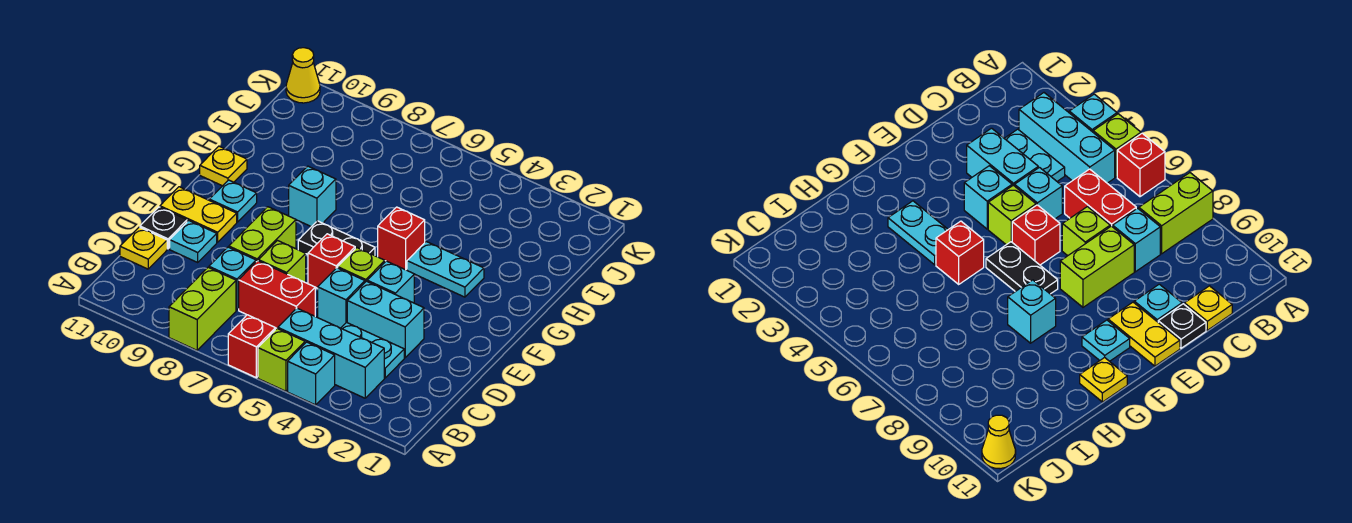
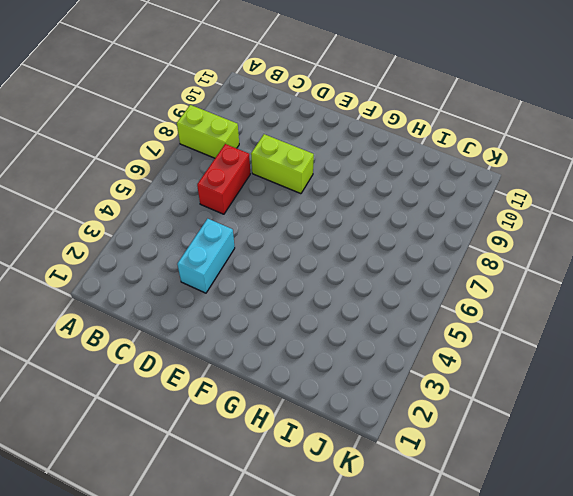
none -> cyan 1x1 brick [288,342,335,405]
none -> lime 1x1 brick [258,329,305,391]
none -> red 1x1 brick [228,315,275,378]

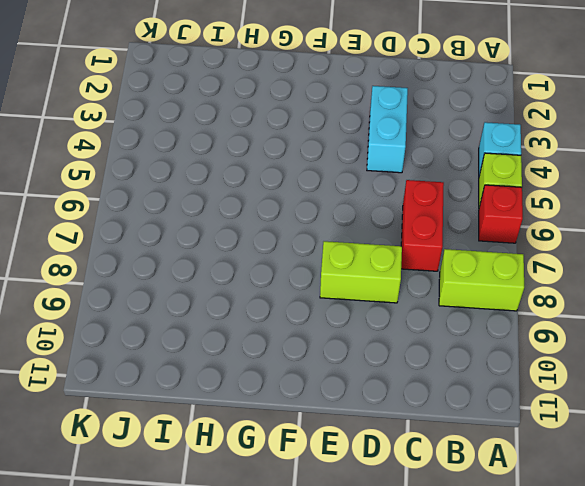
none -> cyan 1x3 brick [278,308,384,398]
none -> cyan 1x2 plate [341,323,404,378]
none -> cyan 1x1 brick [209,247,256,310]

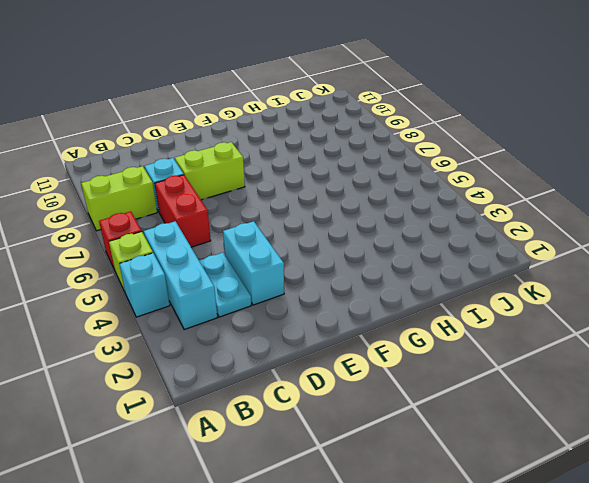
none -> yellow 1x1 plate [120,227,167,269]
none -> cyan 1x1 brick [318,268,365,328]
none -> lime 1x1 brick [258,241,306,283]

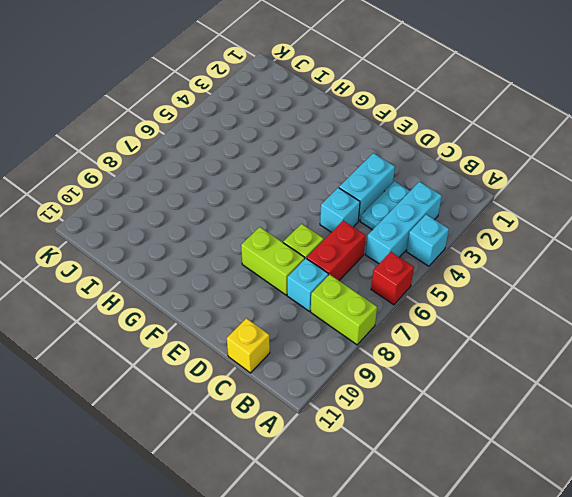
yellow 1x1 brick [227,318,270,373] -> yellow 1x1 plate [120,227,167,269]
none -> lime 1x1 brick [258,329,305,391]
none -> cyan 1x1 plate [170,221,217,262]
none -> black 1x1 plate [140,207,187,249]

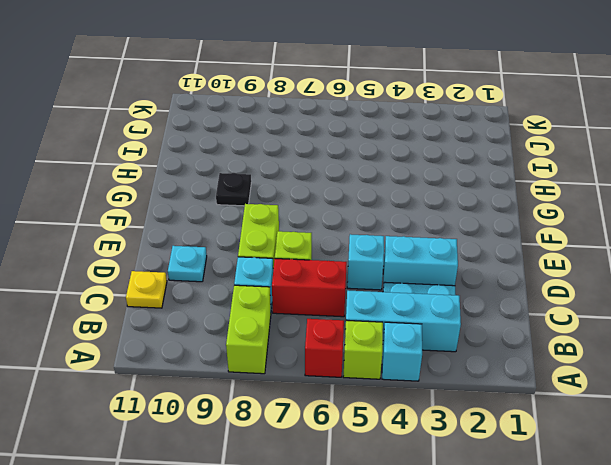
black 1x1 plate [216,173,251,206] -> black 1x1 plate moved to [140,207,187,249]
none -> cyan 1x1 brick [367,261,414,303]
none -> lime 1x1 brick [338,248,385,282]
none -> red 1x1 brick [308,234,355,288]

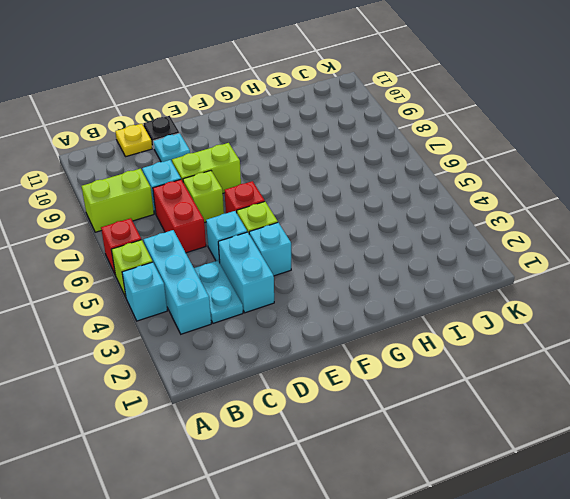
none -> yellow 1x2 plate [160,187,237,242]
none -> black 1x2 plate [298,221,375,256]
none -> cyan 1x1 plate [209,180,257,222]

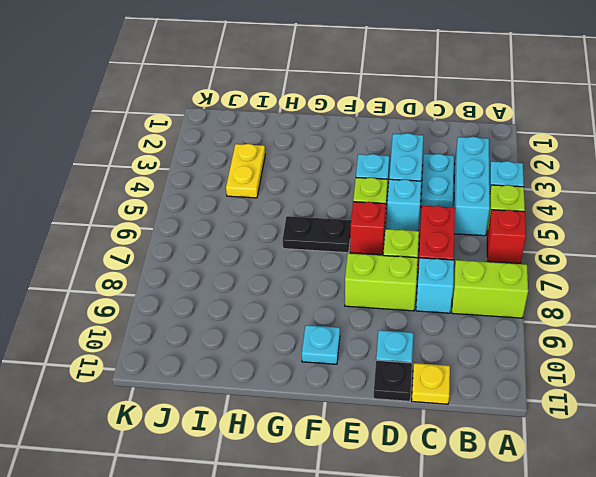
black 1x2 plate [282,216,351,253] -> black 1x2 plate turned to [298,221,375,256]
yellow 1x2 plate [226,144,265,198] -> yellow 1x2 plate moved to [160,187,237,242]
none -> cyan 1x2 plate [407,242,484,297]
none -> red 1x1 brick [378,207,425,270]
none -> cyan 1x1 brick [289,166,336,227]

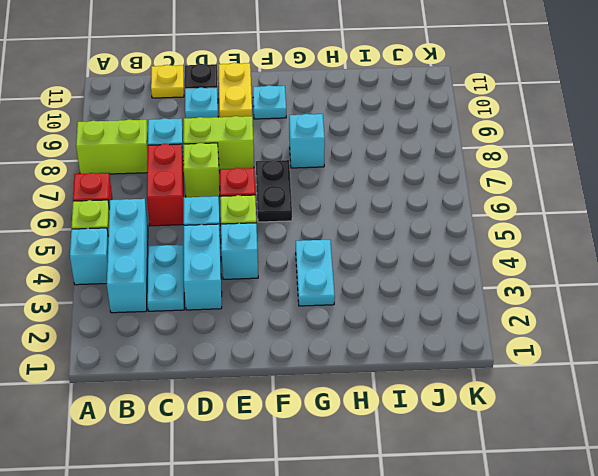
none -> red 1x1 brick [378,207,425,270]
none -> yellow 1x1 plate [200,146,247,186]
none -> yellow 1x1 cone [286,48,320,103]

